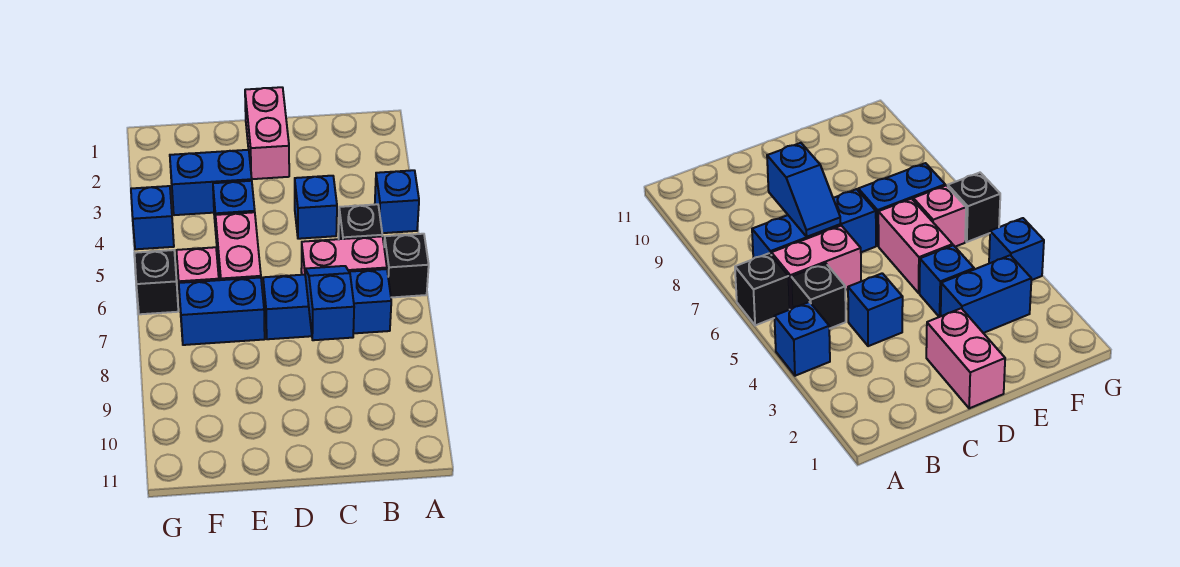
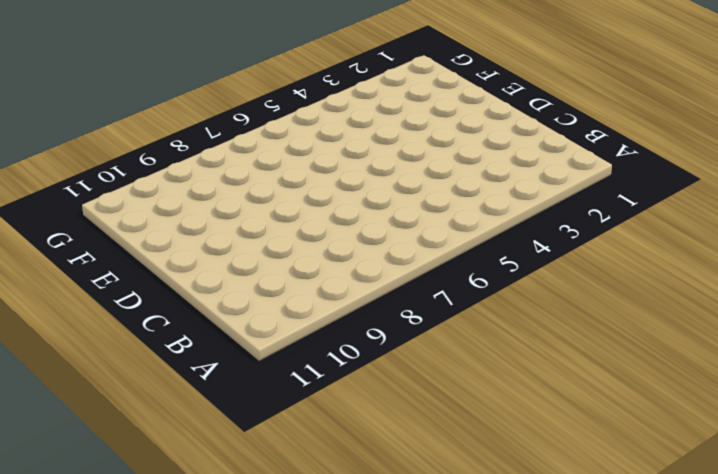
none -> blue 1x1 brick [375,170,419,233]
none -> black 1x1 brick [384,234,429,297]
none -> black 1x1 brick [339,204,382,239]

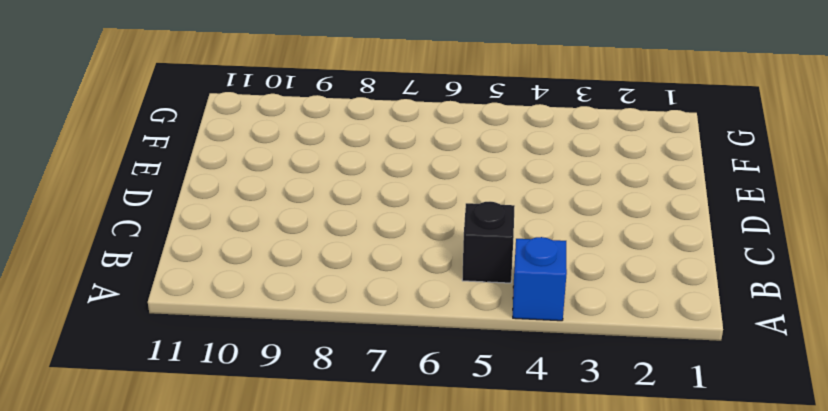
none -> black 1x1 brick [384,234,429,297]
none -> pink 1x2 brick [301,236,387,275]
none -> blue 1x3 brick [263,269,391,339]

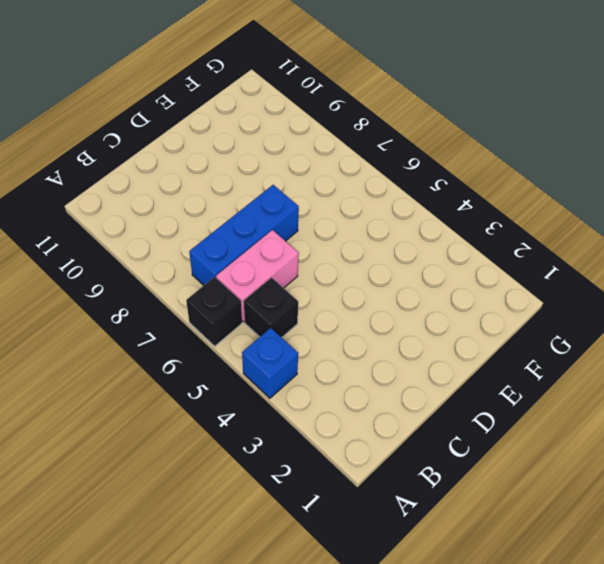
none -> blue 1x1 brick [295,176,337,239]
none -> pink 1x2 brick [245,87,289,179]
none -> blue 1x2 brick [170,150,252,215]

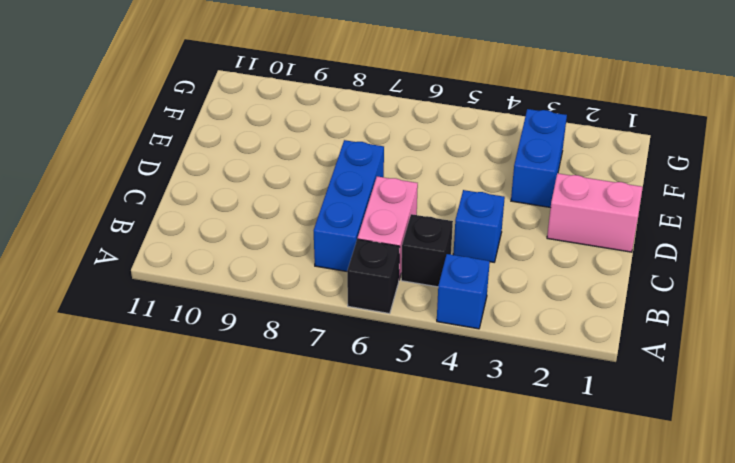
none -> blue 1x1 brick [213,181,255,241]
none -> pink 1x2 brick [216,212,261,280]
none -> blue 1x2 brick [179,277,265,345]

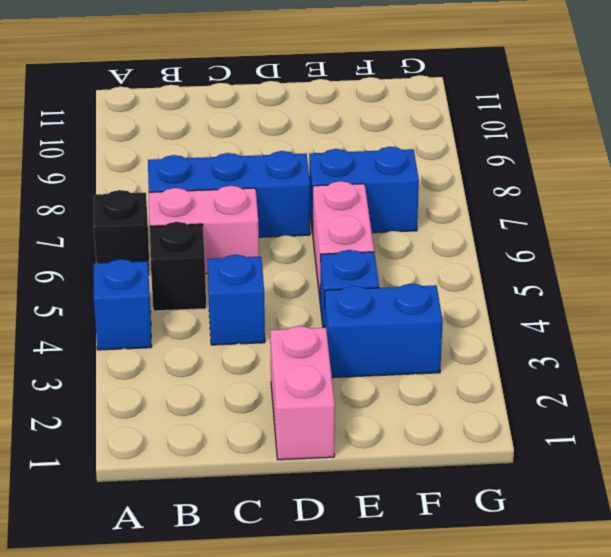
none -> pink 1x1 brick [176,247,219,298]
none -> blue 1x1 brick [131,186,174,249]
none -> black 1x1 brick [135,250,178,314]

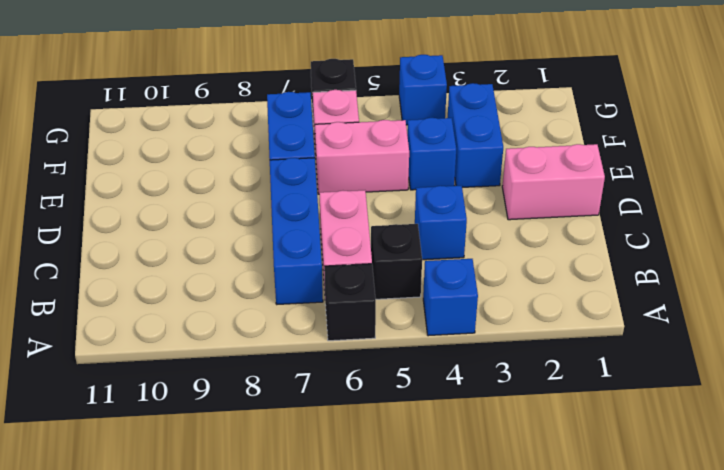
none -> blue 1x2 slope [305,266,354,340]

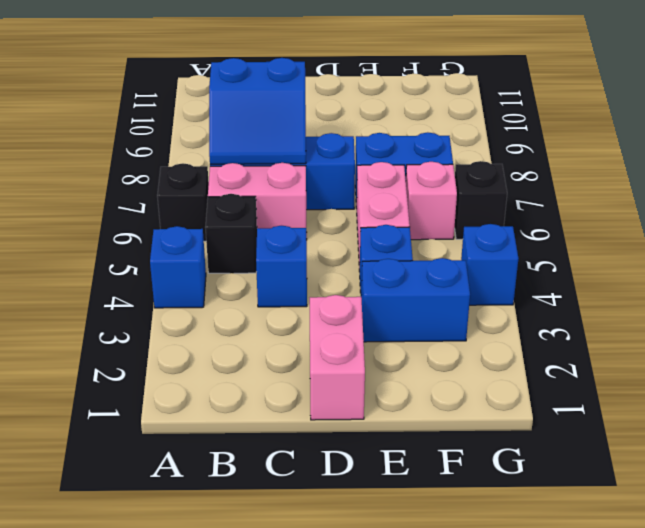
blue 2x2 slope [209,58,306,164] -> blue 1x2 slope [305,266,354,340]

